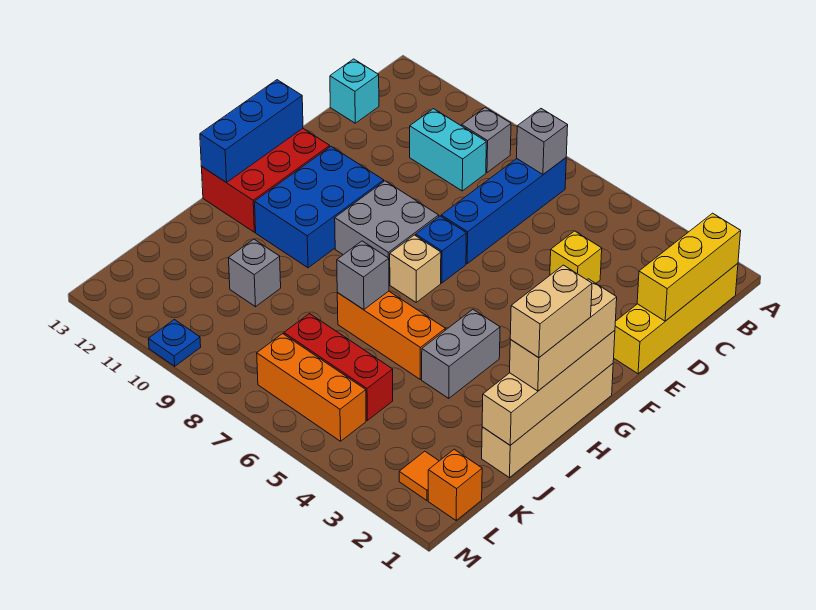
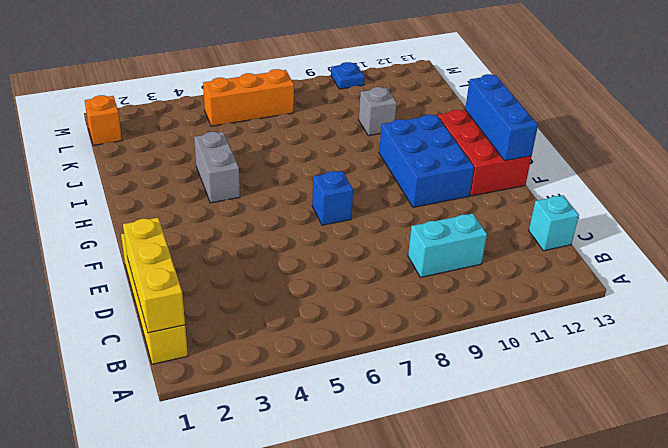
none -> blue 1x4 brick [441,158,566,264]
none -> grey 1x1 brick [462,107,511,172]
none -> yellow 1x1 brick [550,231,602,283]

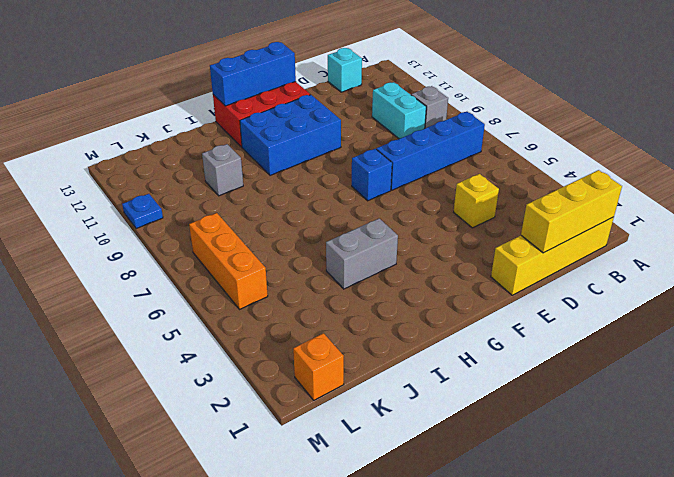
none -> grey 2x2 brick [335,181,439,284]
none -> tan 1x4 brick [482,364,613,478]
none -> tan 1x1 brick [390,235,441,302]

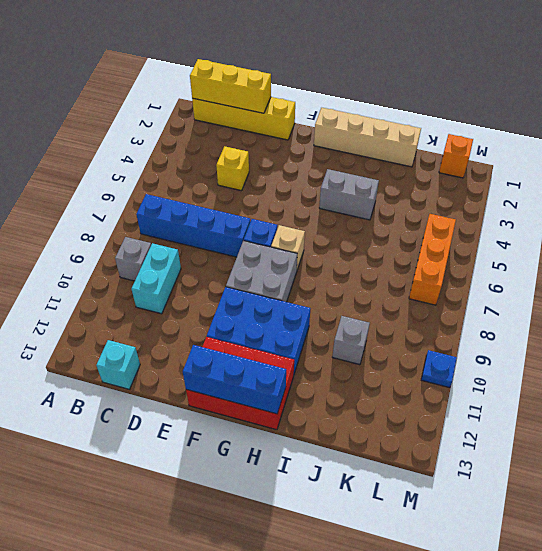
none -> orange 1x3 brick [337,291,445,379]
none -> red 1x3 brick [284,314,393,420]
none -> orange 1x1 tile [399,451,439,500]

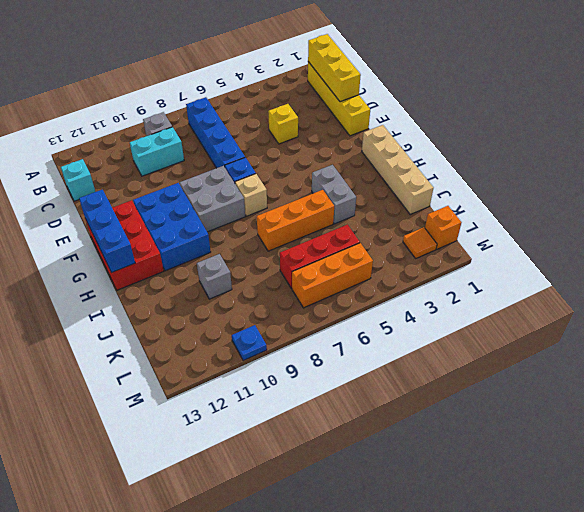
none -> grey 1x1 brick [517,109,568,174]
none -> tan 1x4 brick [482,330,615,445]
none -> grey 1x1 brick [337,241,389,310]

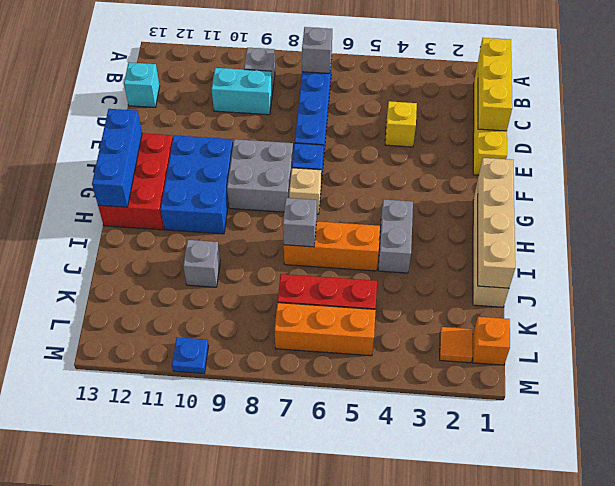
none -> tan 1x3 brick [510,279,617,391]
none -> tan 1x2 brick [510,265,592,358]

